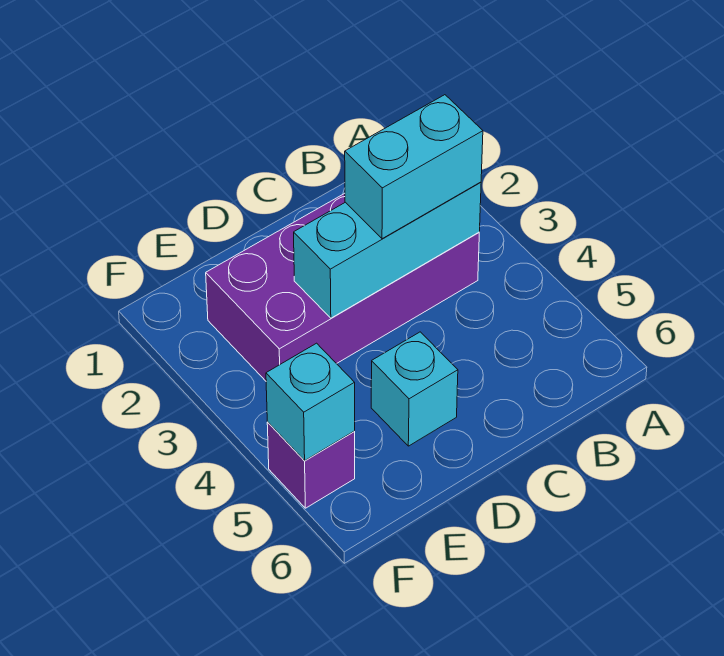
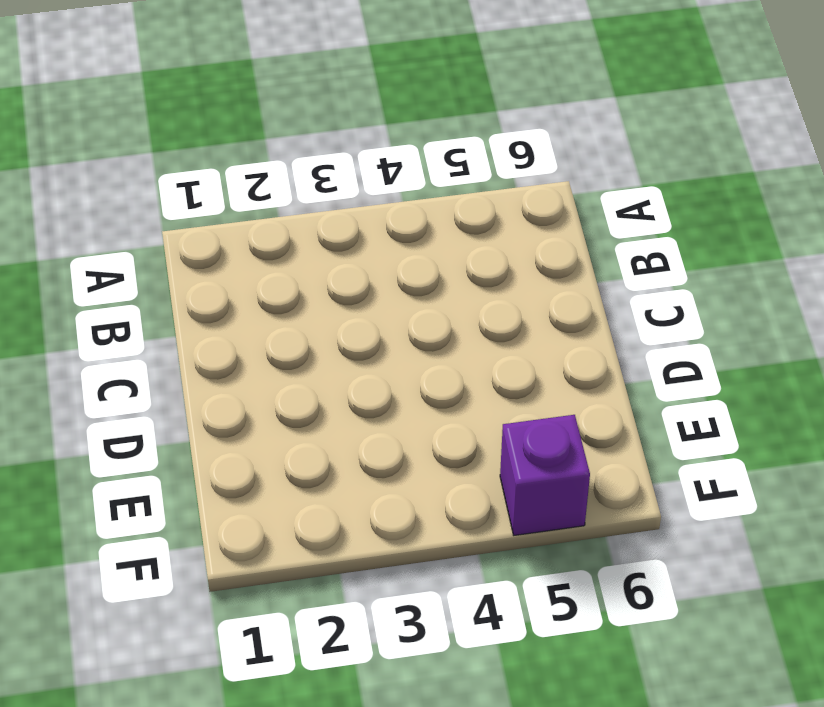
none -> purple 2x4 brick [206,193,479,381]
none -> cyan 1x1 brick [371,332,458,446]

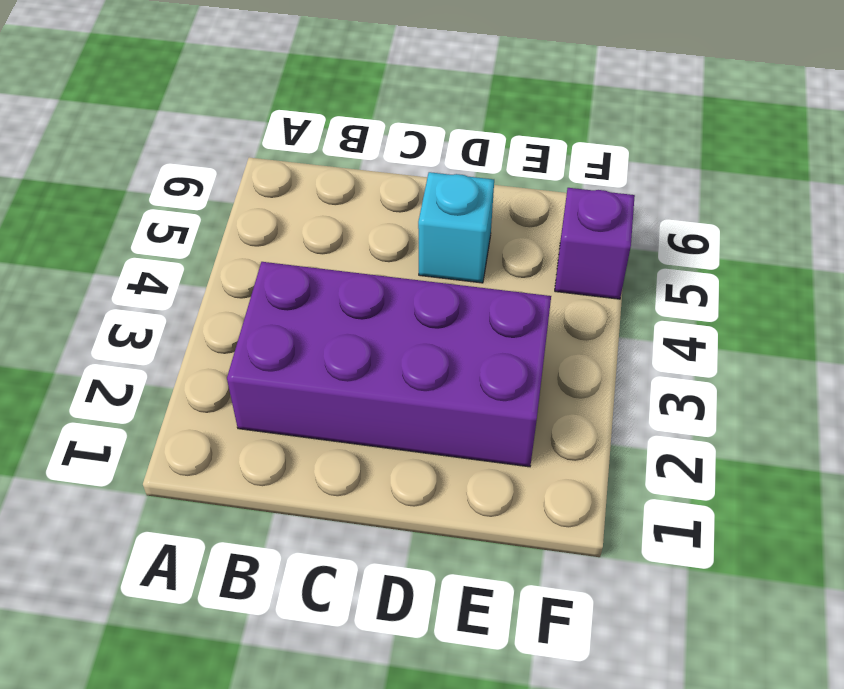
none -> cyan 1x3 brick [294,182,481,318]
none -> cyan 1x1 brick [266,343,355,460]

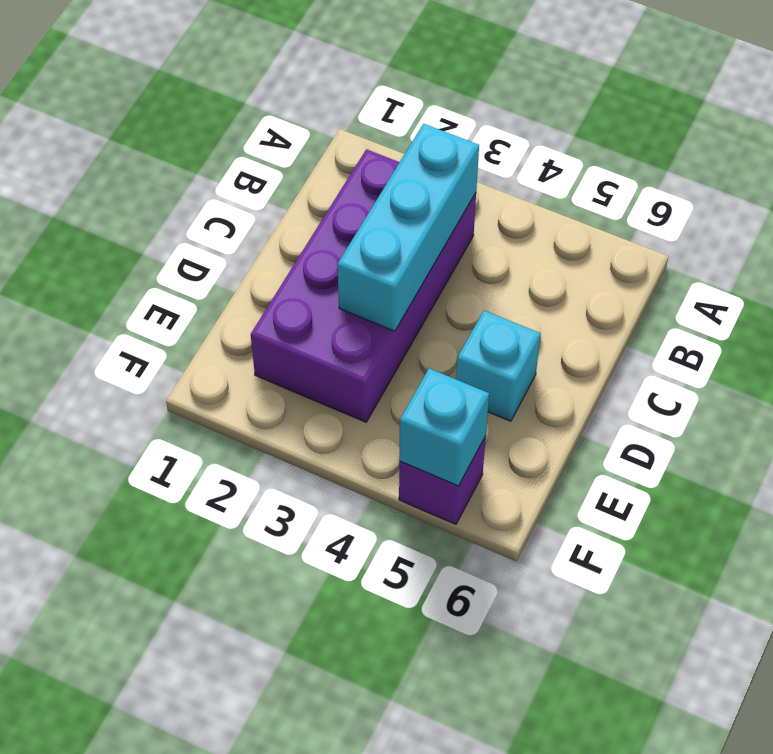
none -> cyan 1x2 brick [345,95,483,239]

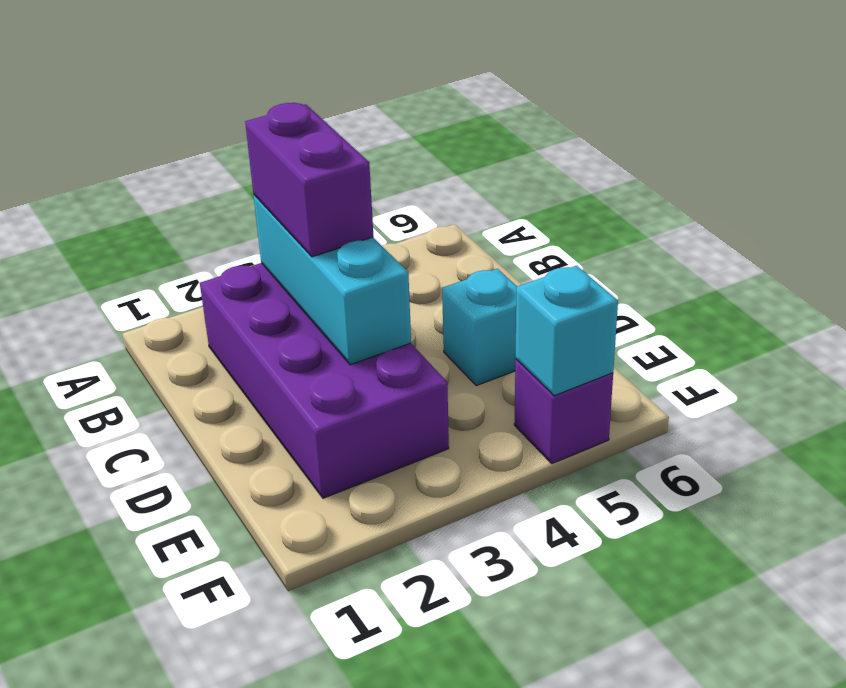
purple 1x2 brick [245,103,373,257] -> cyan 1x2 brick [345,95,483,239]

